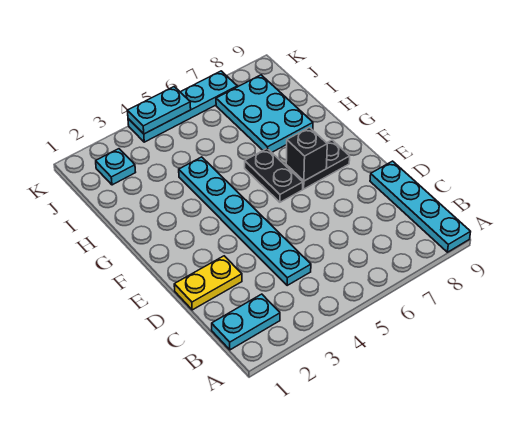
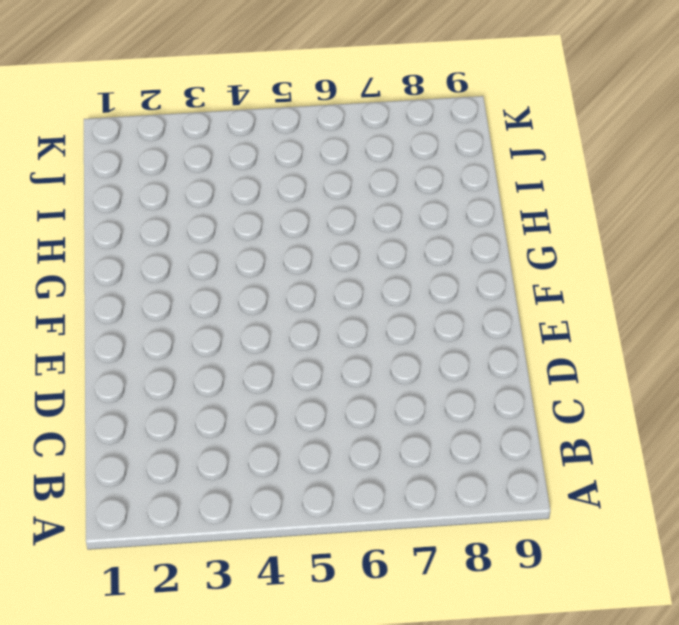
none -> cyan 1x4 plate [370,161,470,252]
none -> cyan 1x2 plate [212,294,280,350]

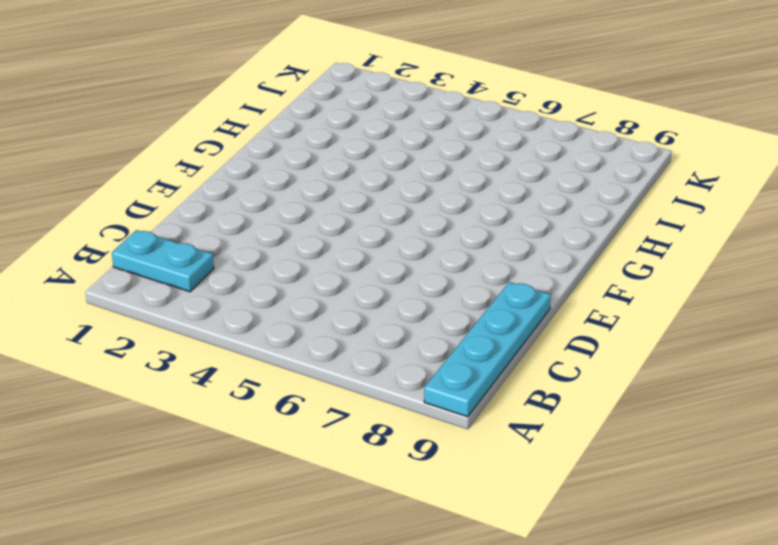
none -> cyan 1x6 plate [179,157,311,286]
none -> yellow 1x2 plate [174,256,242,310]

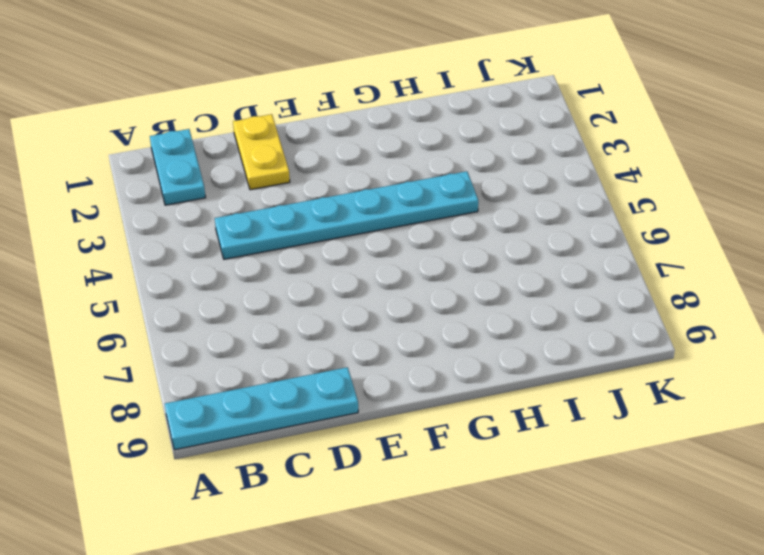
none -> black 1x2 plate [245,149,303,202]
none -> black 1x2 plate [286,140,350,189]

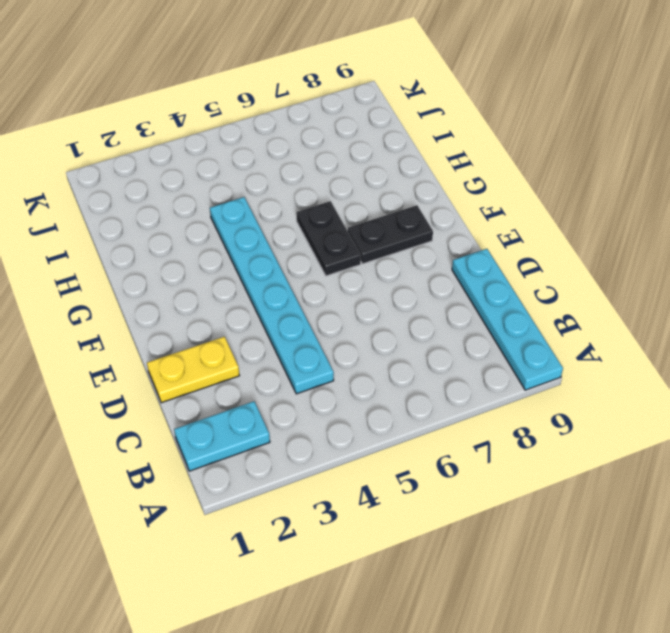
none -> cyan 2x3 plate [216,75,313,152]
none -> cyan 1x1 plate [96,149,136,185]

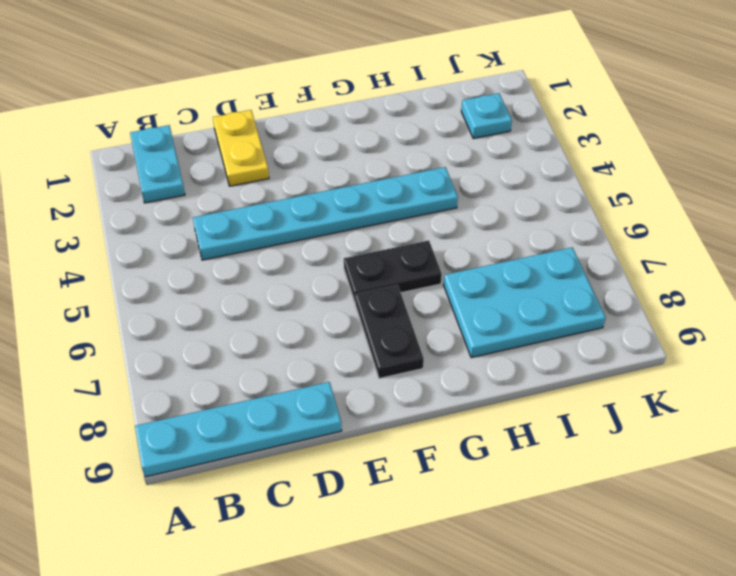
none -> cyan 1x4 plate [128,71,237,142]
none -> black 1x1 brick [286,128,327,181]

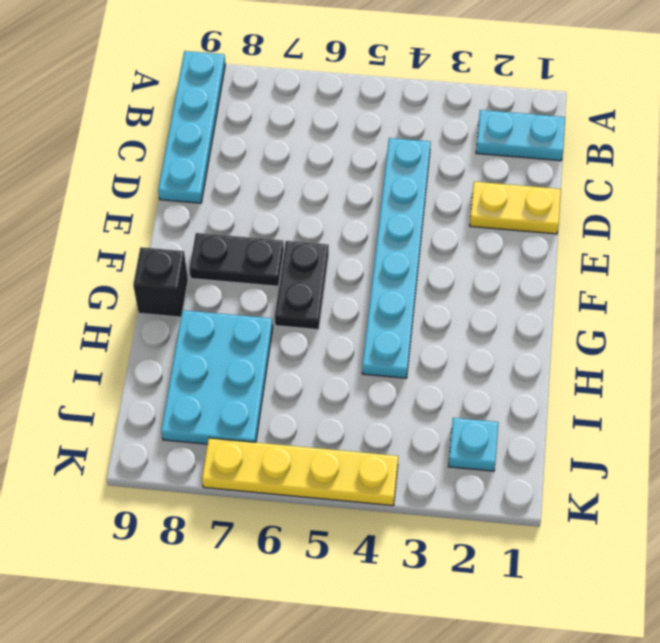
black 1x1 brick [133,247,188,317] -> black 1x1 brick moved to [286,128,327,181]
yellow 1x4 plate [202,438,398,506] -> cyan 1x4 plate [128,71,237,142]
none -> cyan 1x2 plate [128,87,191,134]

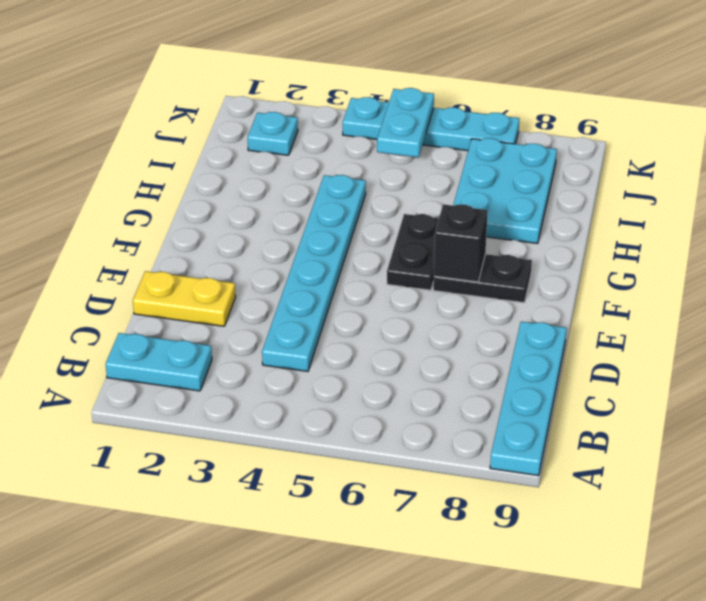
cyan 1x2 plate [377,88,434,157] -> cyan 1x2 plate turned to [128,87,191,134]

